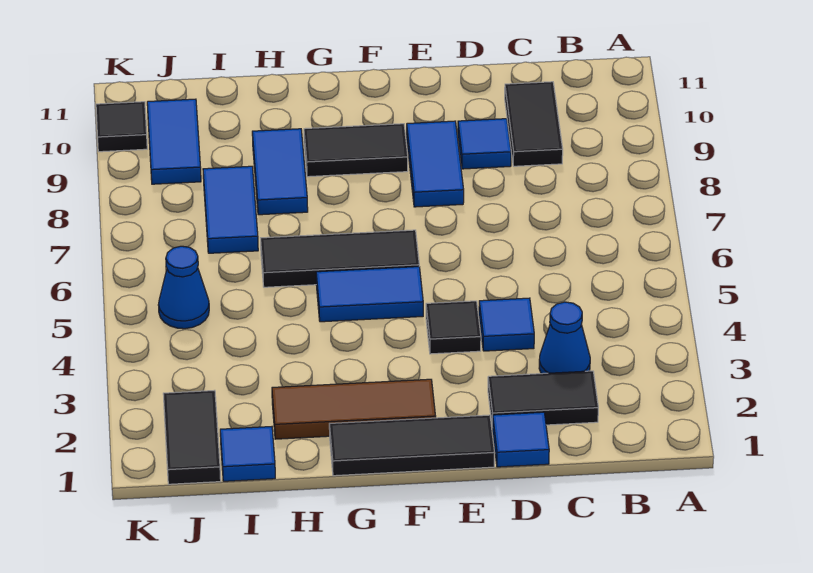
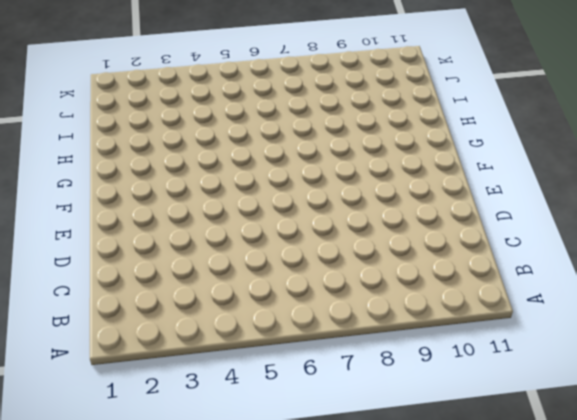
none -> black 1x2 tile [488,371,598,428]
none -> blue 1x1 cone [539,302,590,374]
none -> black 1x2 tile [505,82,563,166]

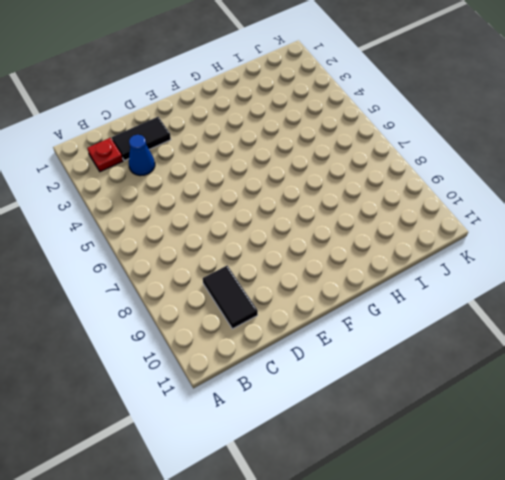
red 1x1 plate [87,138,123,172] -> none
none -> blue 1x1 tile [493,412,549,467]
none -> blue 1x1 tile [479,298,534,351]
none -> blue 1x1 tile [458,119,511,169]

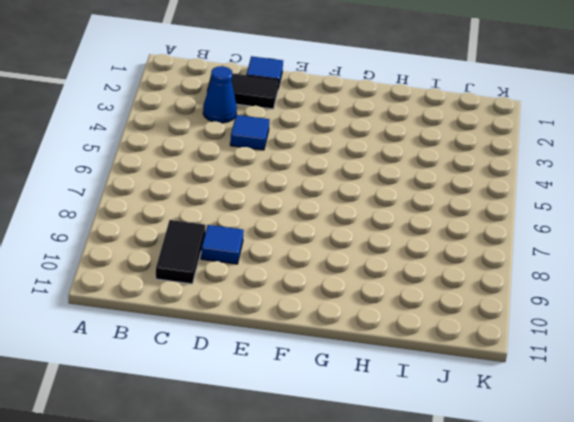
none -> black 1x3 tile [329,415,495,476]
none -> black 1x1 tile [426,301,481,354]
none -> blue 1x2 tile [407,121,464,207]

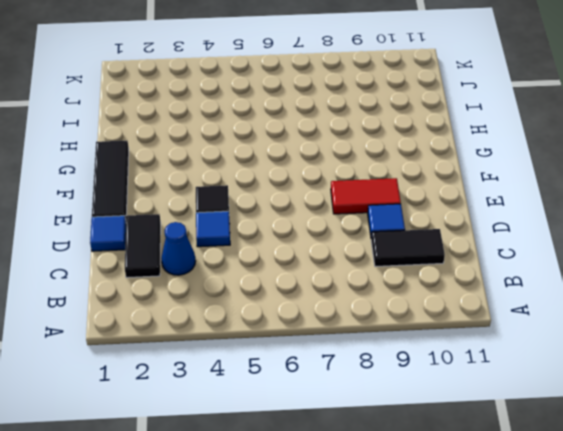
red 1x2 tile [331,178,401,214] -> blue 1x2 tile [407,121,464,207]
none -> brown 1x3 tile [272,379,436,439]
none -> blue 1x2 tile [316,267,423,322]
none -> black 1x3 tile [261,230,419,287]

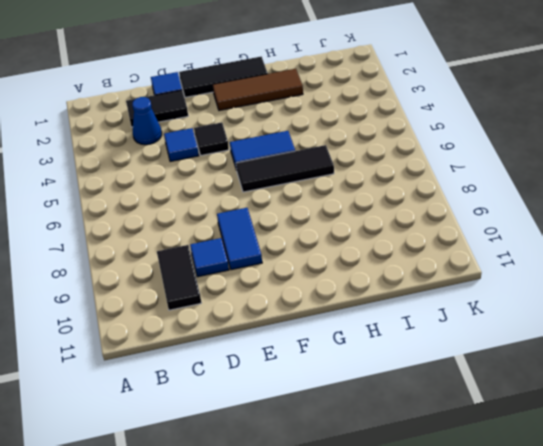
none -> black 1x2 tile [304,124,408,177]
none -> blue 1x2 tile [252,129,308,215]
none -> blue 1x1 tile [220,427,275,481]

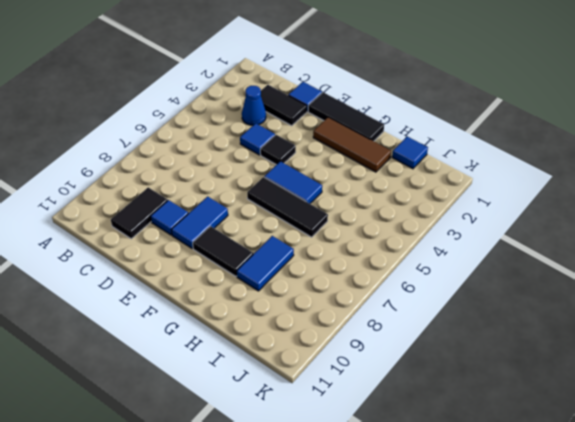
none -> blue 1x2 tile [203,166,258,253]
none -> black 1x2 tile [163,390,221,484]
none -> blue 1x1 cone [158,246,209,329]

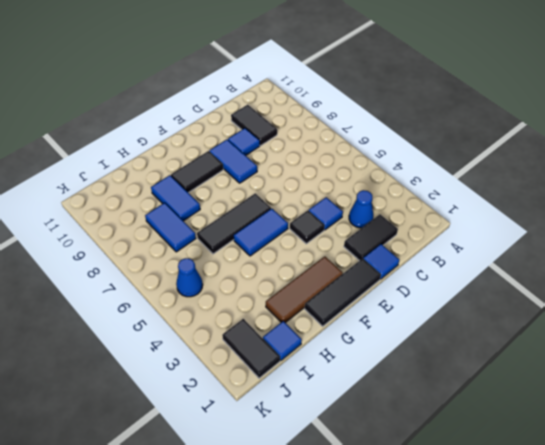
none -> blue 1x2 tile [147,99,201,184]
none -> black 1x1 tile [96,102,147,152]

